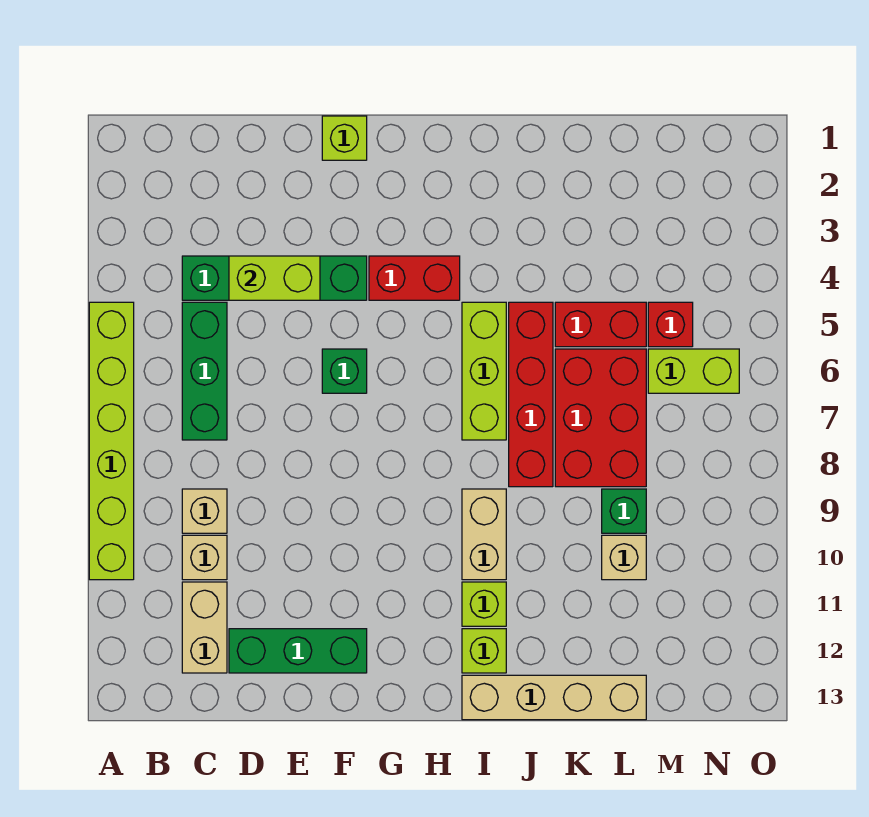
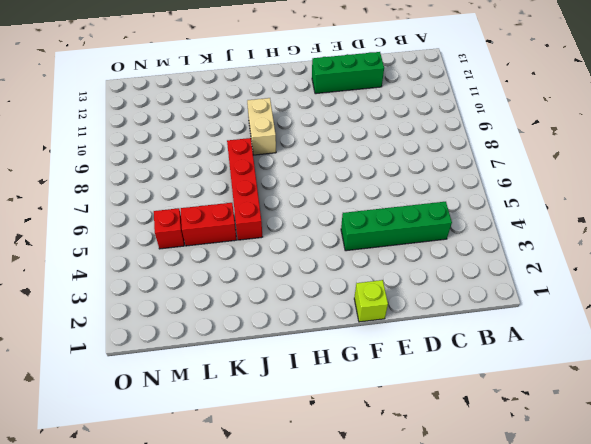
none -> lime 1x6 brick [89,302,134,580]
none -> green 1x3 brick [182,302,227,440]
none -> tan 1x1 brick [182,489,227,533]

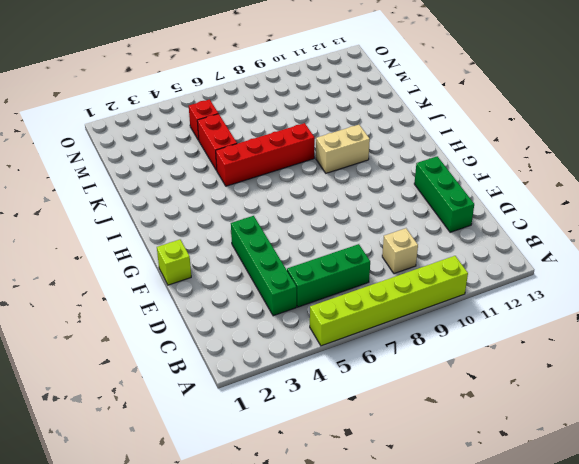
none -> tan 1x1 brick [182,535,227,580]
none -> tan 1x2 brick [182,582,227,673]
none -> green 1x1 brick [322,349,367,393]

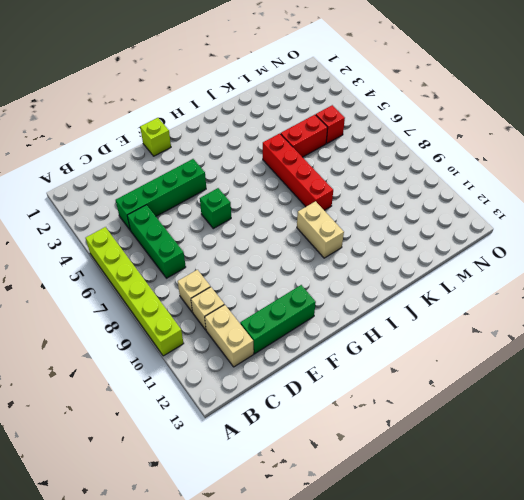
none -> red 1x2 brick [369,256,460,300]
none -> lime 1x3 brick [462,302,506,440]
none -> lime 1x1 brick [462,582,506,626]

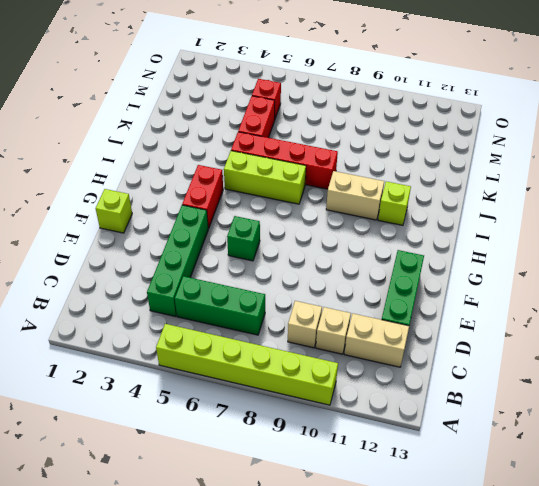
none -> lime 1x1 brick [462,629,506,673]
none -> tan 1x4 brick [462,675,646,720]
none -> red 2x3 brick [555,349,646,487]

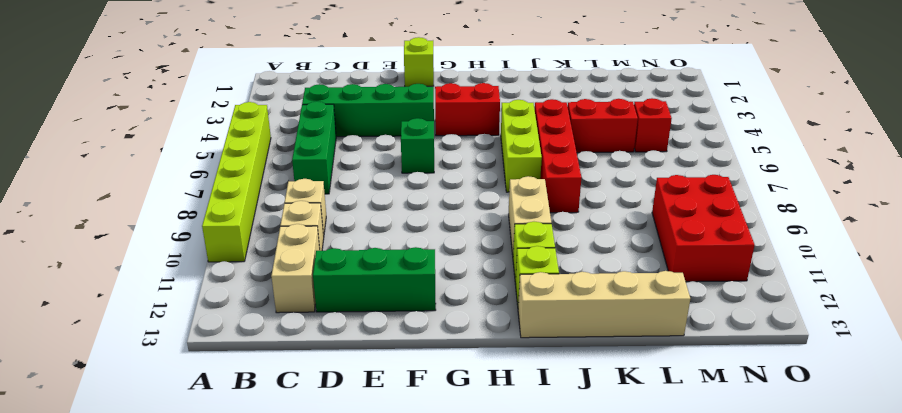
red 2x3 brick [652,175,755,282] -> red 2x3 brick moved to [555,349,646,487]
none -> green 1x1 brick [602,489,646,533]
none -> tan 1x1 brick [602,535,646,580]
none -> lime 1x2 brick [648,349,739,393]

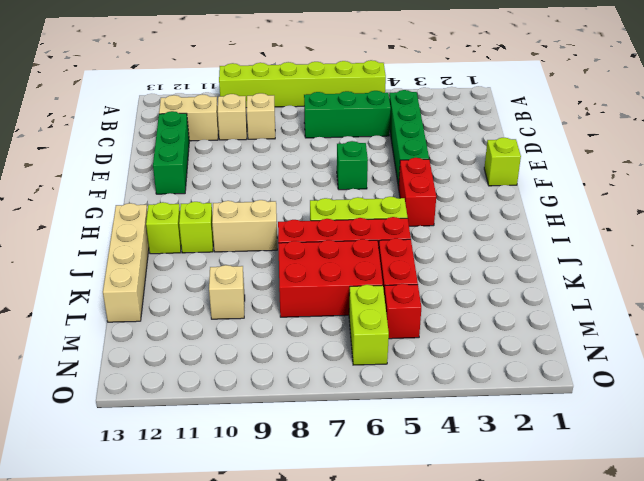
none -> green 1x1 brick [602,489,646,533]
none -> lime 1x2 brick [229,256,320,300]

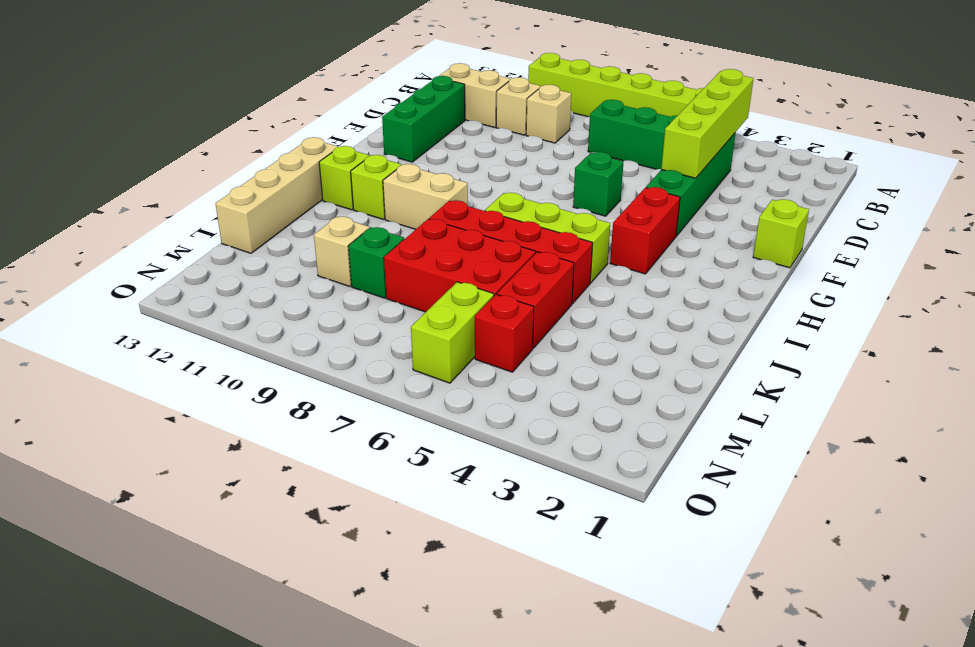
lime 1x4 brick [661,69,753,178] -> lime 1x2 brick [229,256,320,300]

